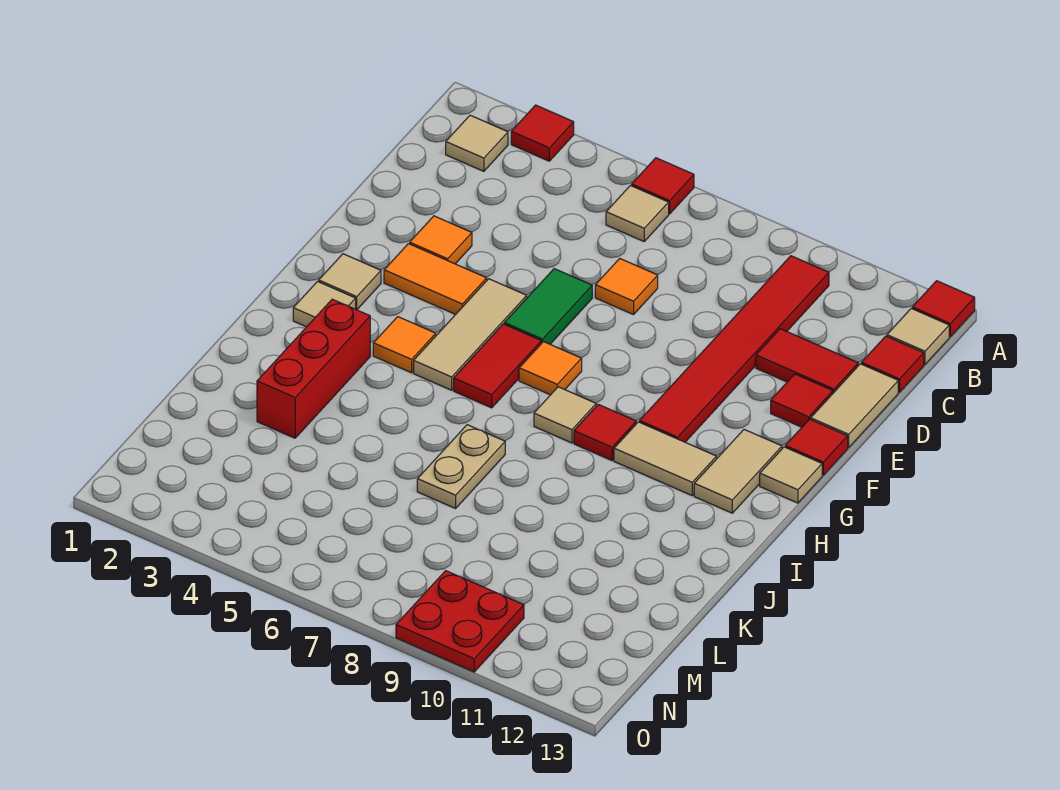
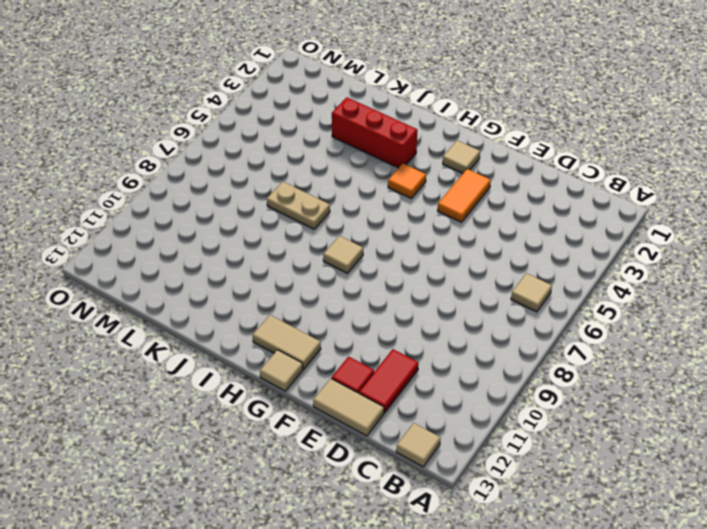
none -> red 1x1 tile [511,105,574,161]
none -> red 1x1 tile [632,158,694,214]
none -> red 1x1 tile [912,281,975,337]
none -> tan 1x1 tile [446,115,508,171]

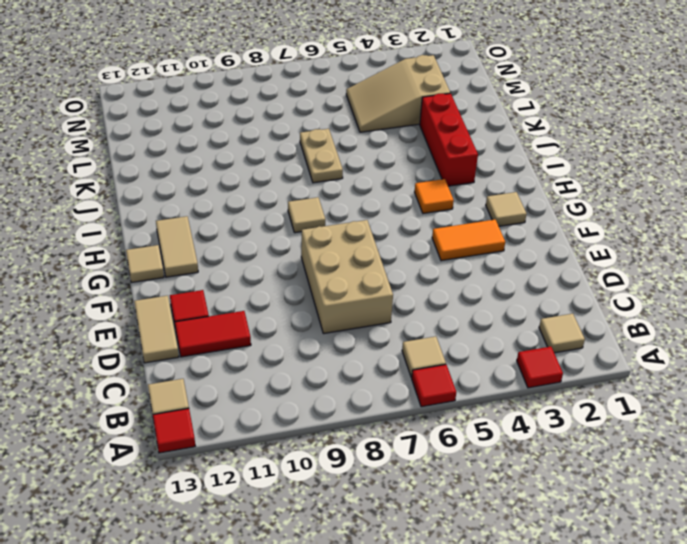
tan 2x3 brick [301,220,393,334] -> orange 1x1 tile [595,259,658,315]
tan 2x3 slope [346,55,450,132] -> none
none -> red 1x6 tile [639,256,829,442]
none -> red 1x1 tile [861,336,924,392]
none -> orange 1x1 tile [410,216,472,264]
none -> green 1x2 tile [504,269,592,344]

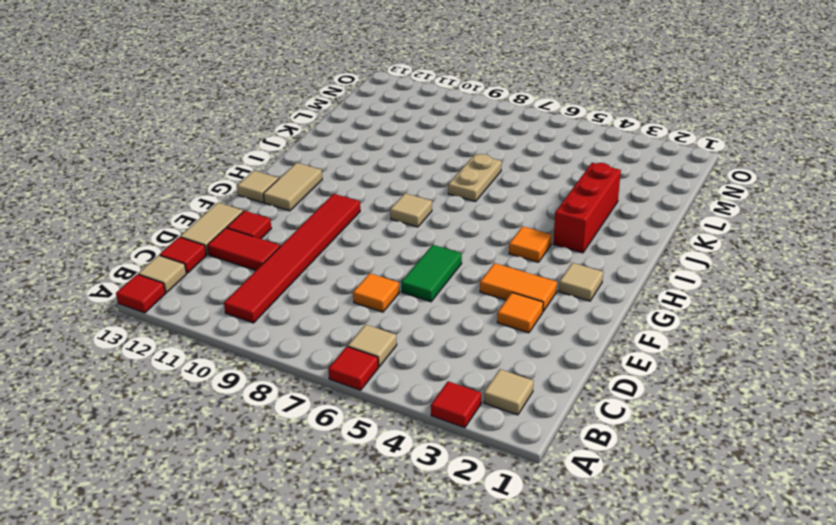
none -> tan 1x3 tile [414,279,527,390]
none -> red 1x1 tile [785,419,848,475]
none -> red 1x2 tile [454,324,541,408]
none -> orange 1x1 tile [519,342,582,395]

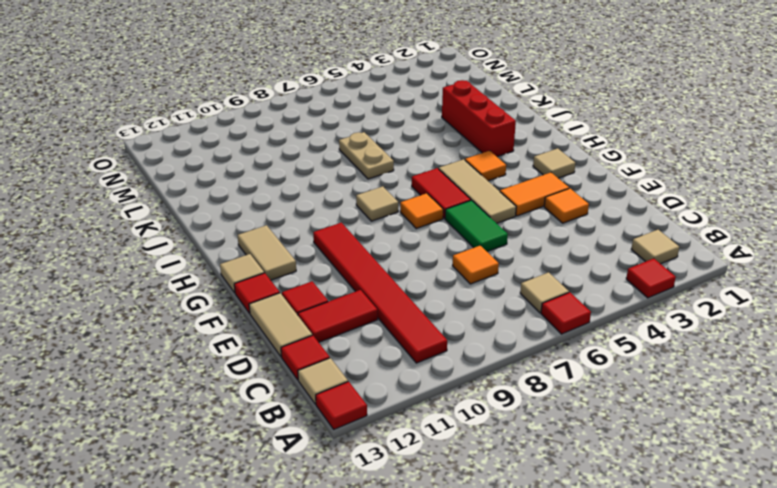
none -> tan 1x1 tile [293,282,356,327]
none -> red 1x1 tile [574,404,636,460]
none -> tan 1x2 tile [614,422,717,495]
none -> red 2x2 plate [396,571,524,672]

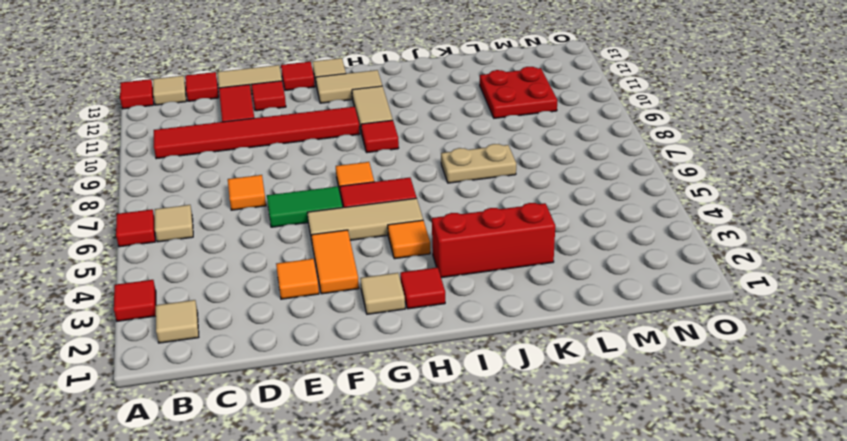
red 1x1 tile [400,267,445,309] -> tan 1x1 tile [293,282,356,327]
red 2x2 plate [480,67,557,118] -> red 2x2 plate moved to [396,571,524,672]
none -> tan 1x1 tile [534,387,596,443]

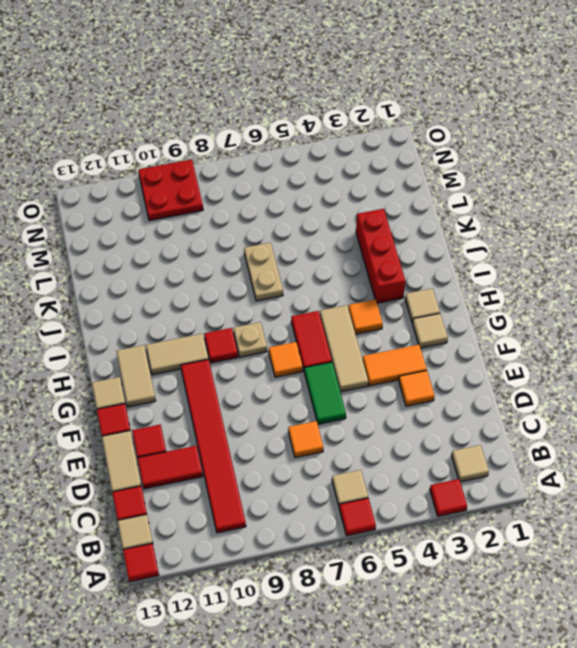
tan 1x1 plate [233,322,267,357] -> tan 1x1 tile [534,387,596,443]

